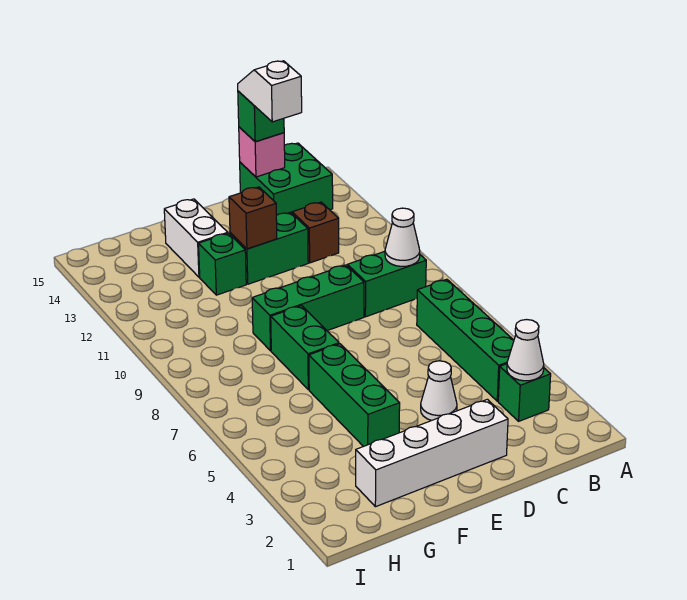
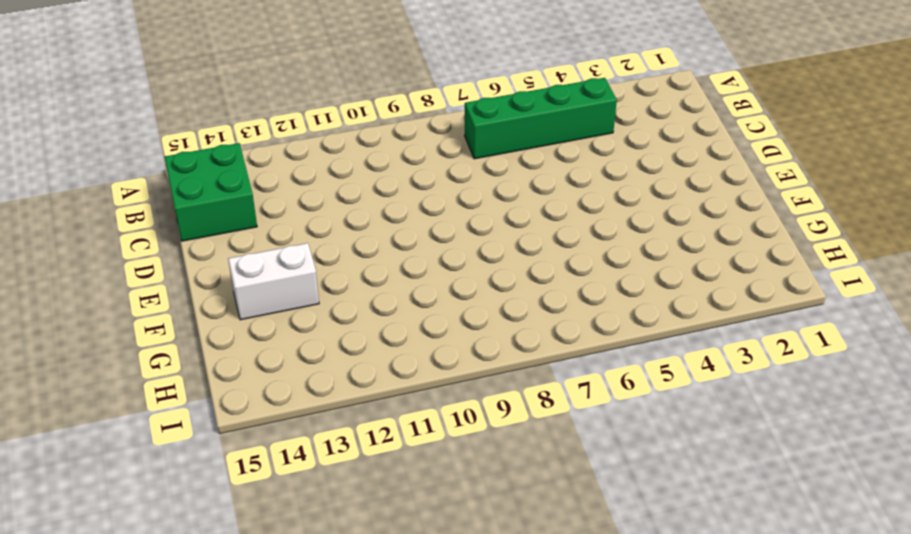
none -> green 1x1 brick [498,364,551,421]
none -> green 1x2 brick [347,251,426,317]
none -> brown 1x1 brick [292,202,339,263]

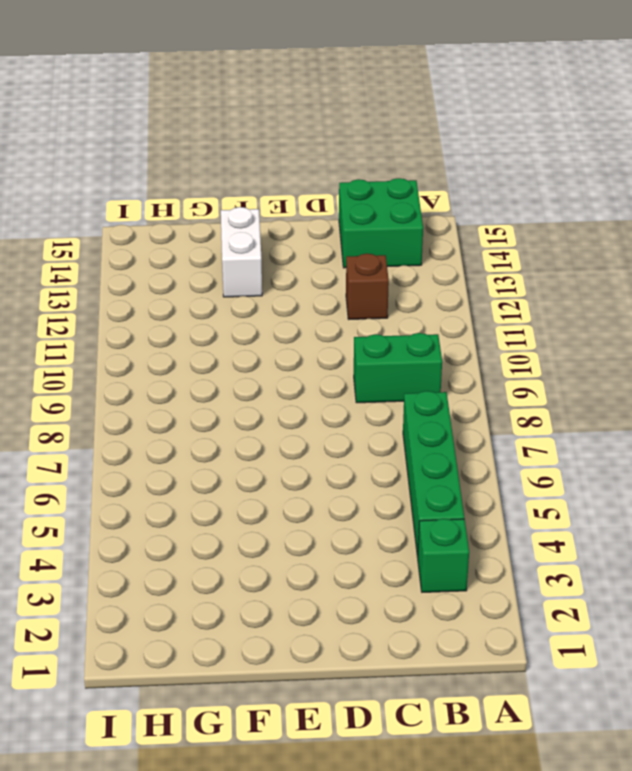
none -> white 1x4 brick [356,399,508,507]
none -> white 1x1 cone [421,361,457,421]
none -> green 1x3 brick [252,265,364,351]

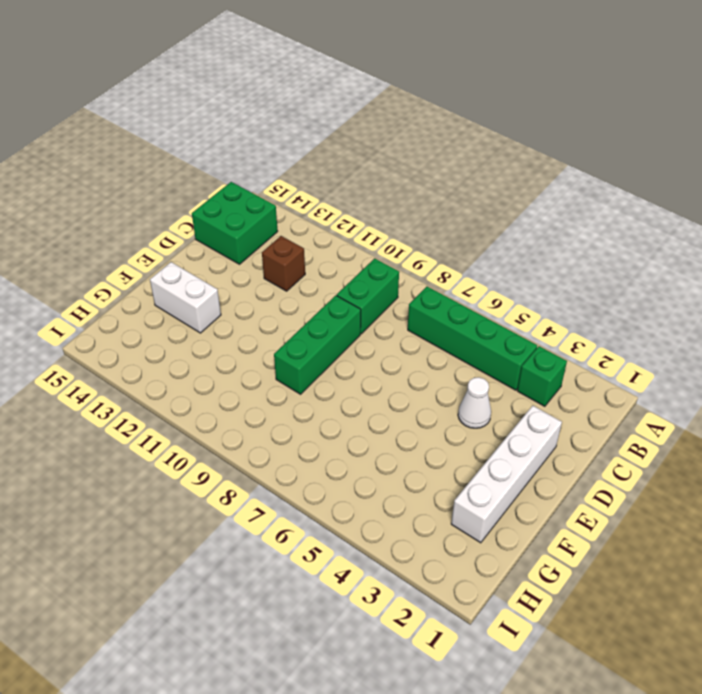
none -> green 1x2 brick [230,212,308,284]
none -> green 1x3 brick [309,344,400,447]
none -> green 1x2 brick [271,306,339,390]

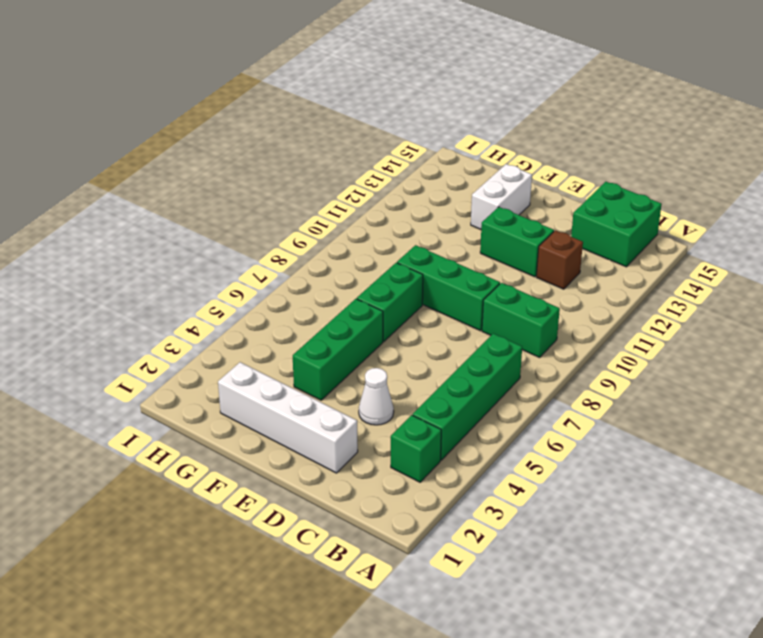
none -> green 1x1 brick [199,233,246,295]
none -> white 1x1 cone [507,320,544,381]
none -> white 1x1 cone [385,208,420,266]

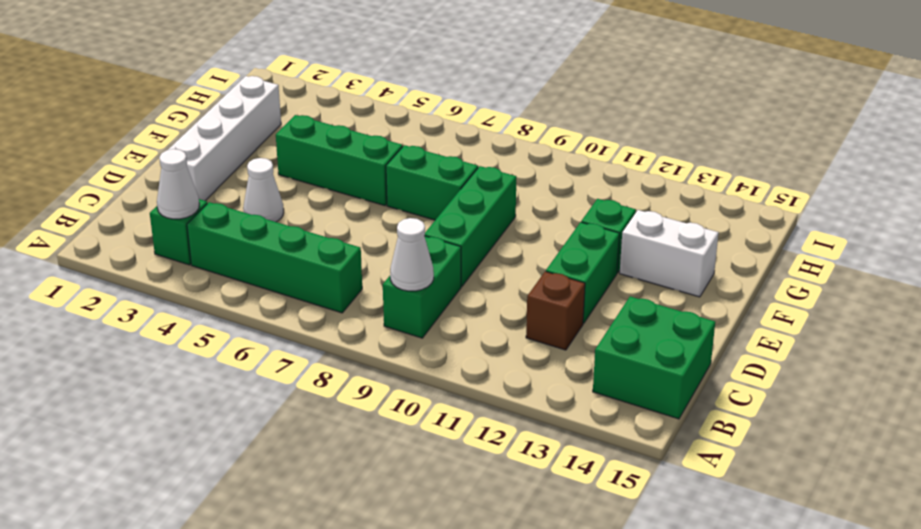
none -> pink 1x1 brick [239,127,285,177]
none -> brown 1x1 brick [229,187,277,249]
none -> green 1x1 brick [238,91,284,142]

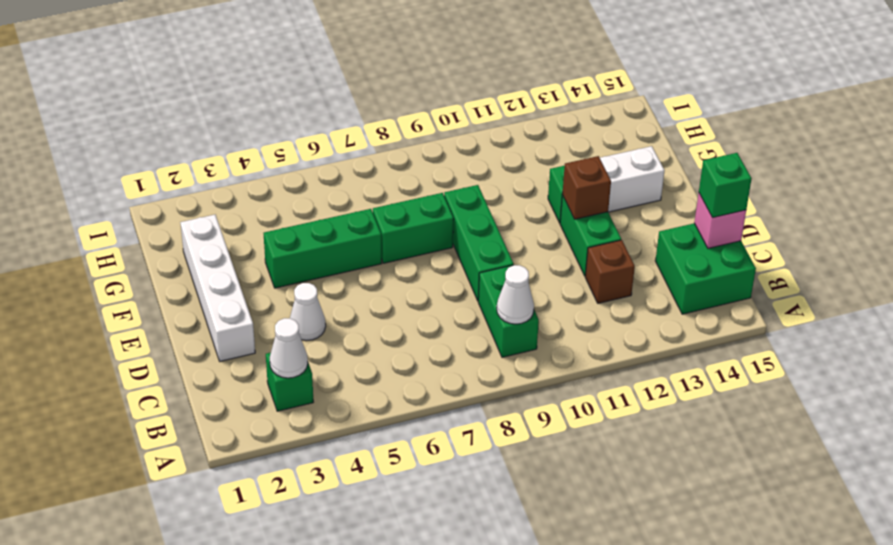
none -> green 1x4 brick [417,279,514,401]
none -> white 1x2 slope [238,61,302,122]

